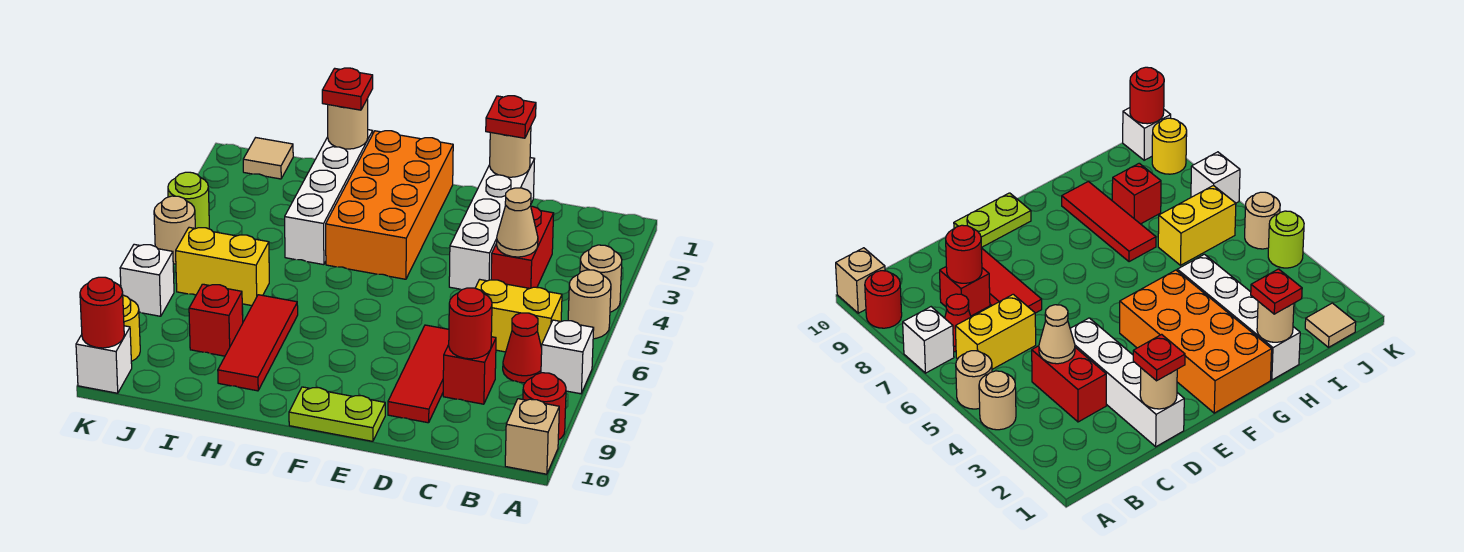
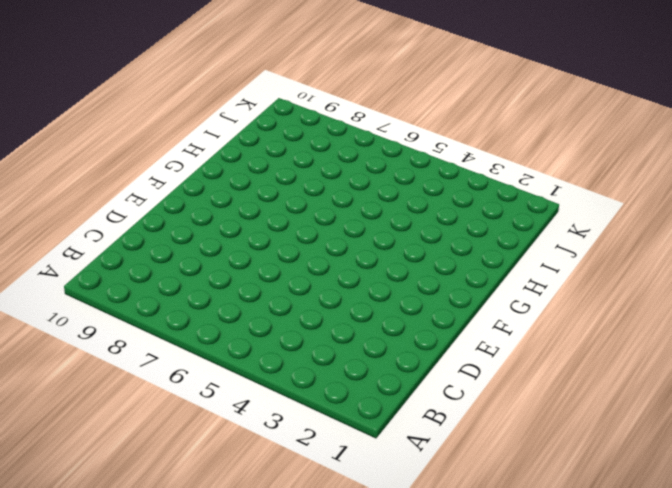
none -> tan 1x1 round brick [580,245,622,312]
none -> tan 1x1 round brick [568,270,611,339]
none -> white 1x1 brick [541,320,594,394]
none -> red 1x1 round brick [523,373,566,440]

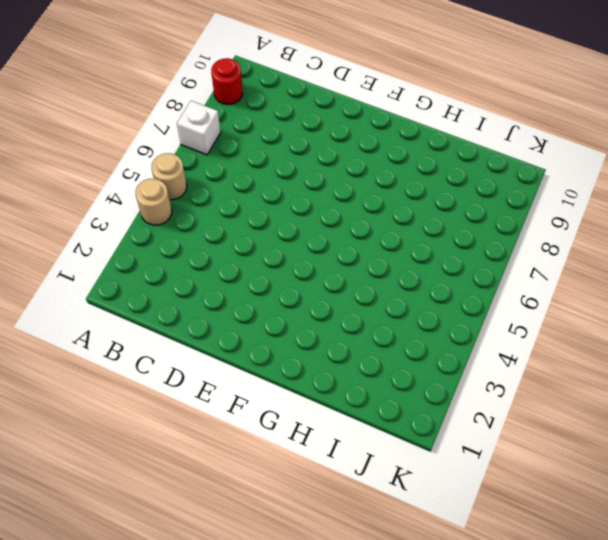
none -> tan 1x1 brick [505,399,559,474]
none -> yellow 1x2 brick [476,280,562,352]
none -> red 1x1 cone [503,313,542,383]
none -> red 1x2 brick [491,206,554,288]

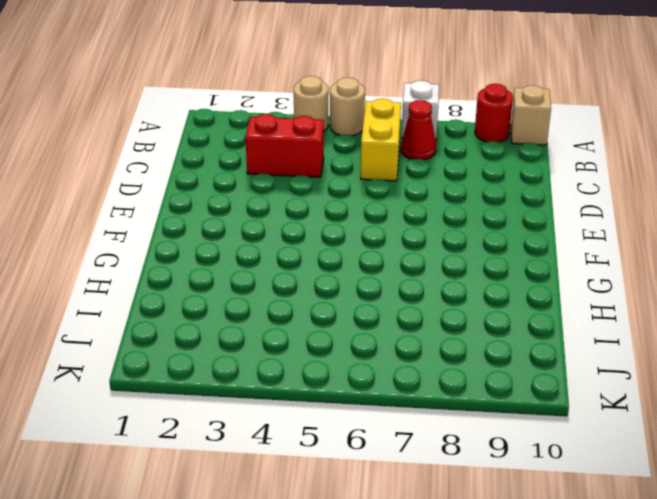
none -> red 1x1 brick [443,337,496,404]
none -> white 1x4 brick [449,158,534,289]
none -> red 1x3 tile [388,325,449,423]
none -> lime 1x2 plate [289,387,385,441]

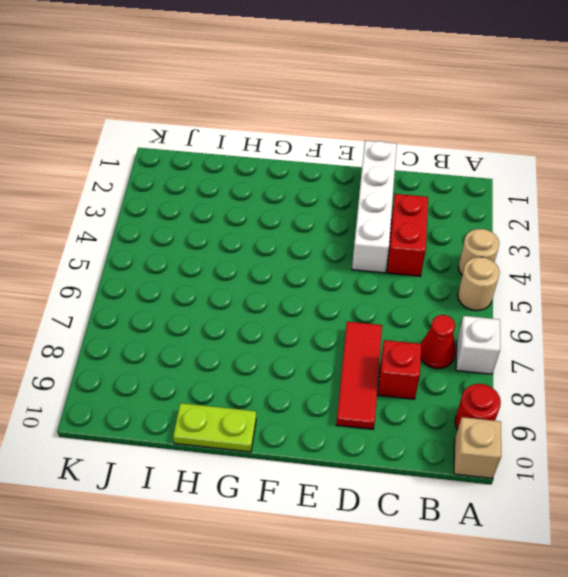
lime 1x2 plate [173,403,256,452] -> lime 1x2 plate moved to [289,387,385,441]
none -> yellow 1x2 brick [476,280,562,352]
none -> orange 2x4 brick [326,131,453,279]
none -> white 1x4 brick [285,130,373,265]
none -> red 1x3 tile [218,295,298,391]

